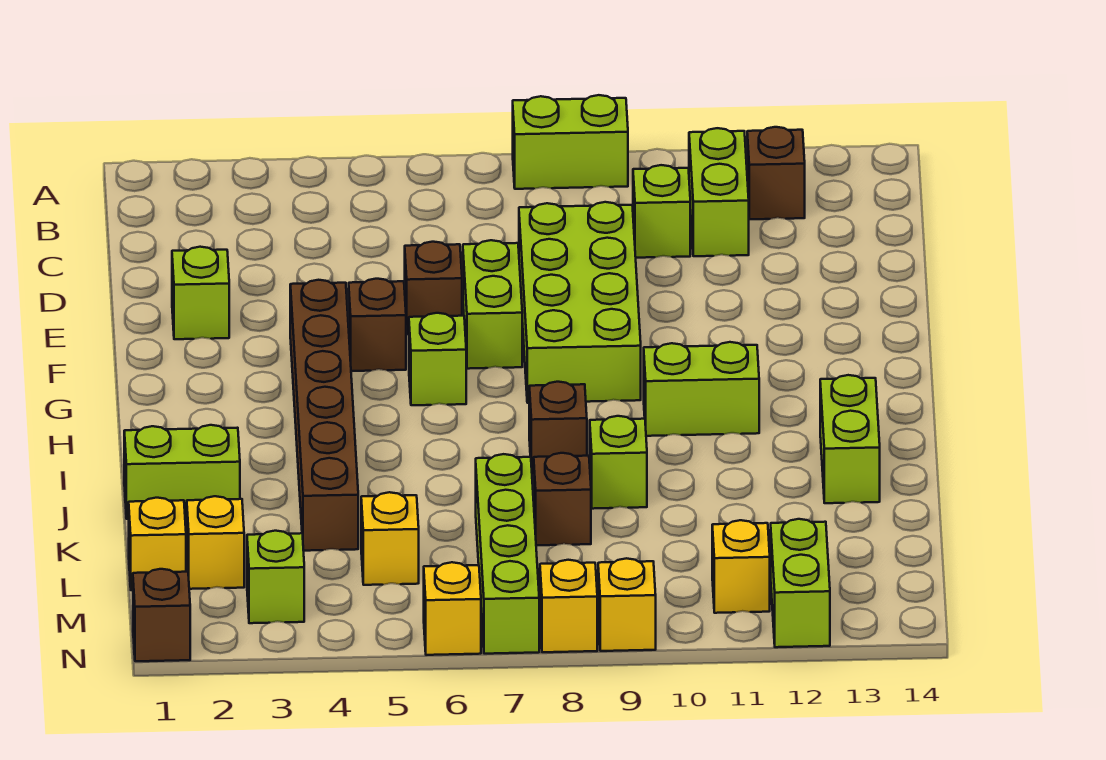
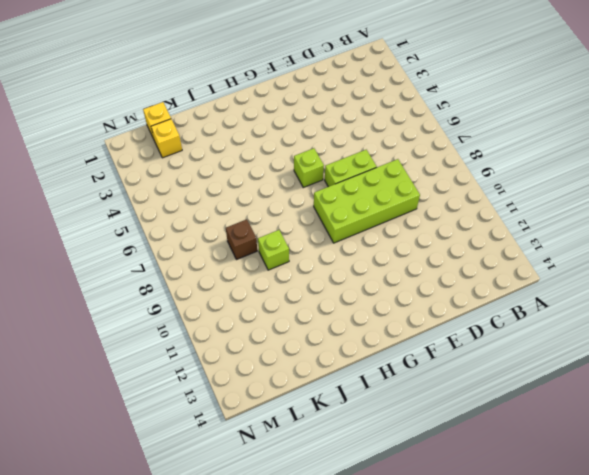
none -> lime 1x2 brick [513,95,628,189]
none -> lime 1x2 brick [689,128,749,256]
none -> brown 1x1 brick [747,127,805,219]

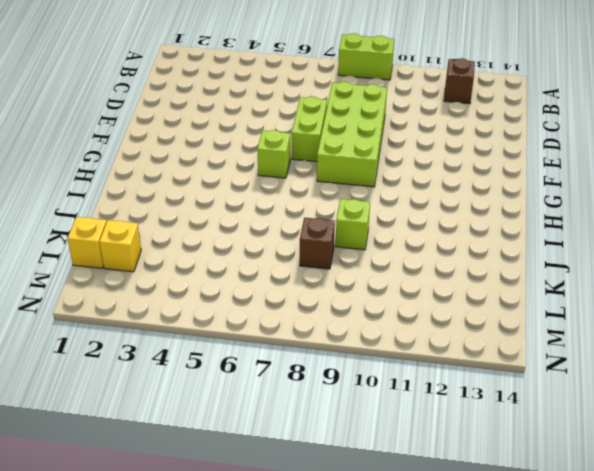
none -> lime 1x2 brick [689,128,749,256]
none -> lime 1x1 brick [633,165,690,258]
none -> lime 1x1 brick [172,247,229,339]

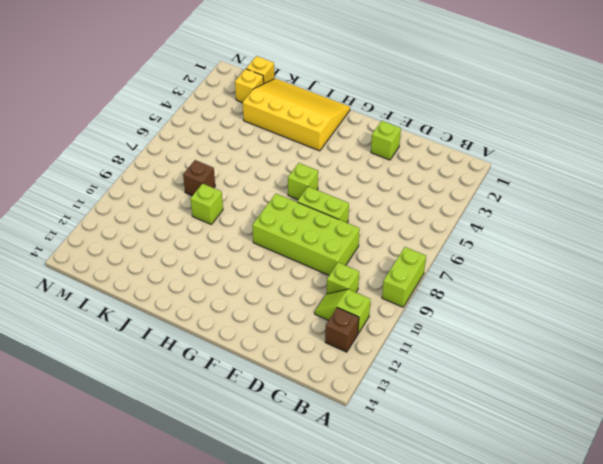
lime 1x2 slope [315,289,371,333] -> lime 1x2 brick [689,128,749,256]
yellow 3x4 slope [243,78,350,151] -> lime 1x2 brick [124,425,240,519]
none -> brown 1x1 brick [405,242,462,334]
none -> brown 1x6 brick [290,280,358,551]
none -> brown 1x1 brick [349,279,406,371]

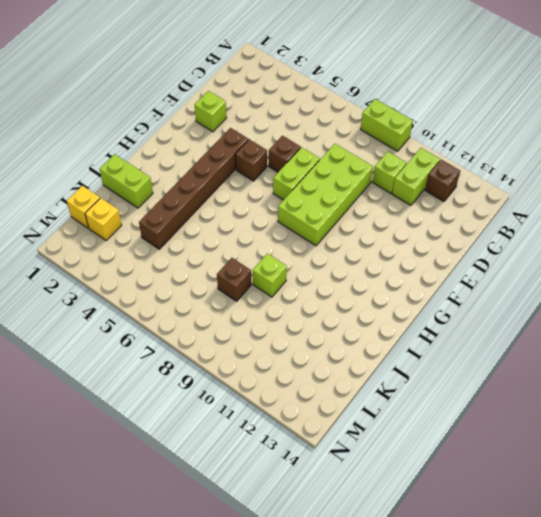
none -> lime 1x1 brick [409,313,466,405]
none -> lime 1x2 brick [644,342,759,436]
none -> brown 1x1 brick [529,382,587,474]

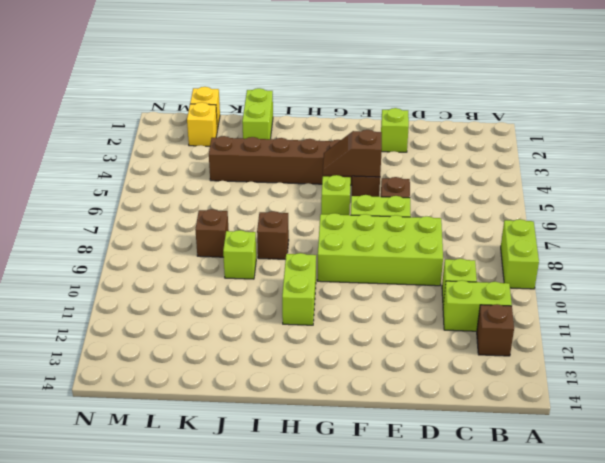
brown 1x2 slope [323,130,382,177] -> none
none -> lime 1x2 brick [820,375,880,503]
none -> lime 1x4 brick [476,454,539,654]
none -> yellow 1x1 brick [361,492,419,585]

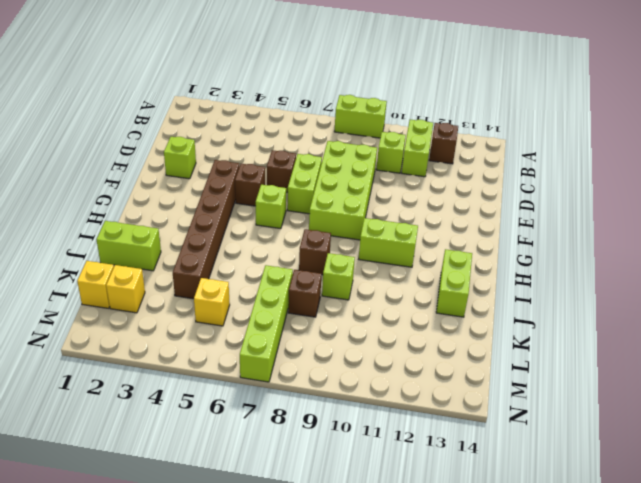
none -> lime 1x1 brick [247,531,304,623]
none -> yellow 1x1 brick [712,520,770,613]
none -> lime 1x2 brick [771,519,830,647]

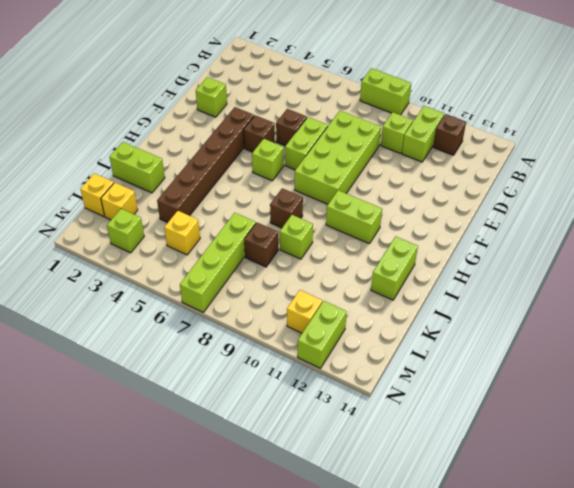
none -> brown 1x1 brick [133,569,190,661]
none -> yellow 1x1 brick [424,562,481,655]
none -> yellow 1x1 brick [540,560,597,652]

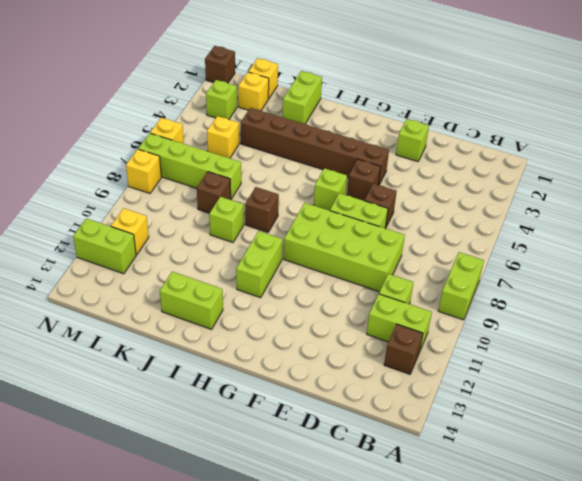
none -> yellow 1x1 brick [598,558,656,651]

